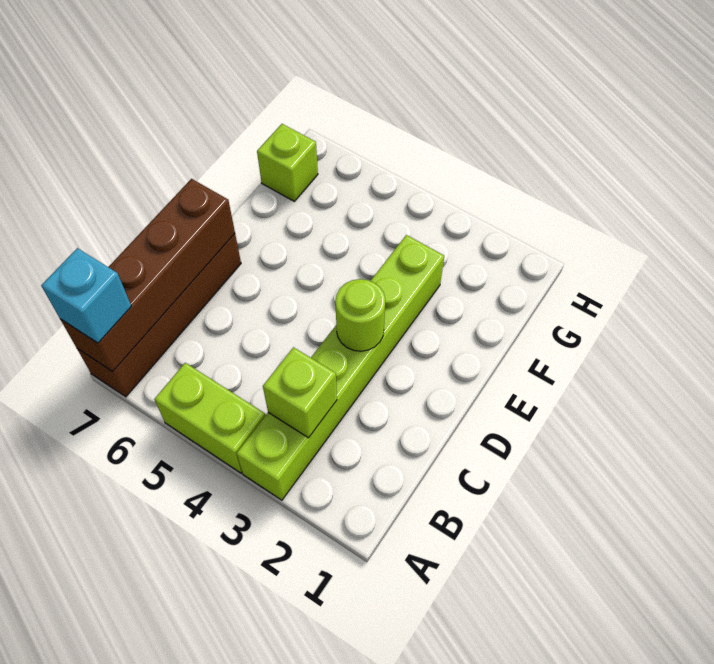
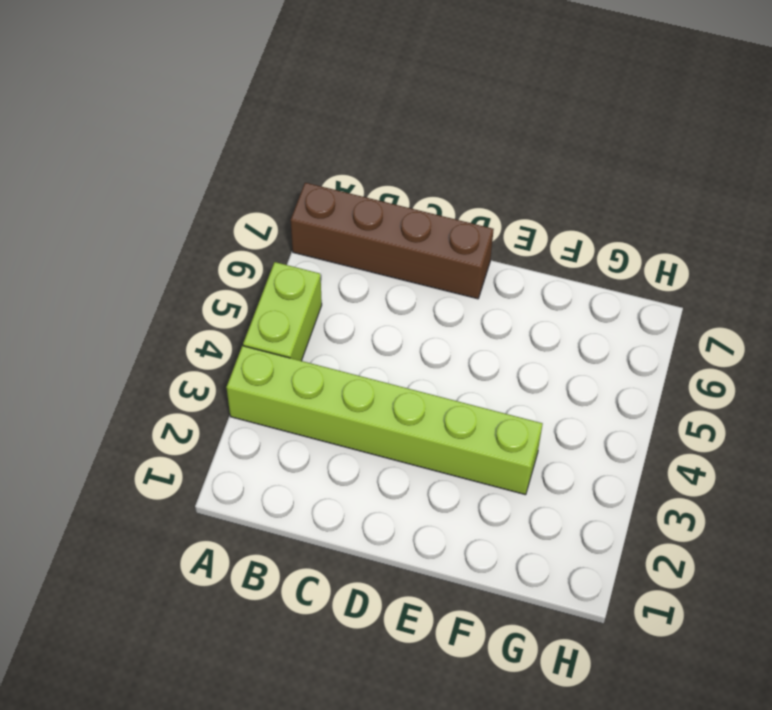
none -> lime 1x1 brick [257,124,318,201]
none -> brown 1x4 brick [60,179,235,371]

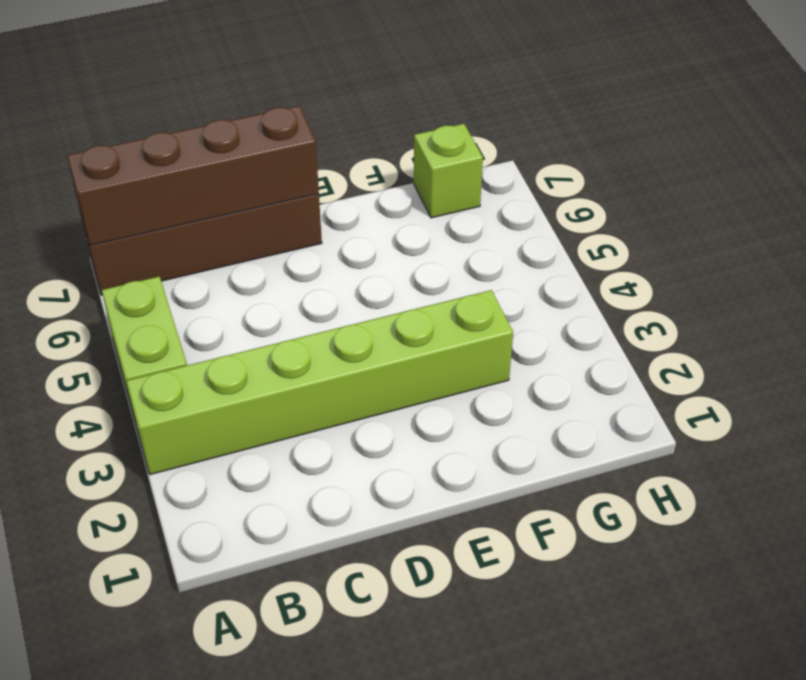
none -> lime 1x1 brick [263,347,337,438]
none -> lime 1x1 round brick [335,279,385,351]

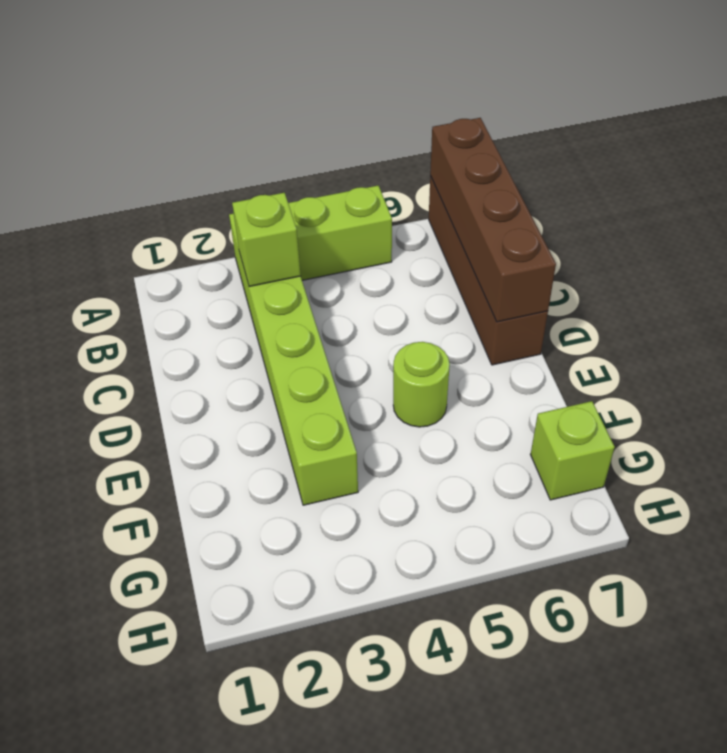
lime 1x1 round brick [393,342,450,427] -> lime 1x1 round brick moved to [335,279,385,351]
none -> cyan 1x1 brick [41,248,131,343]

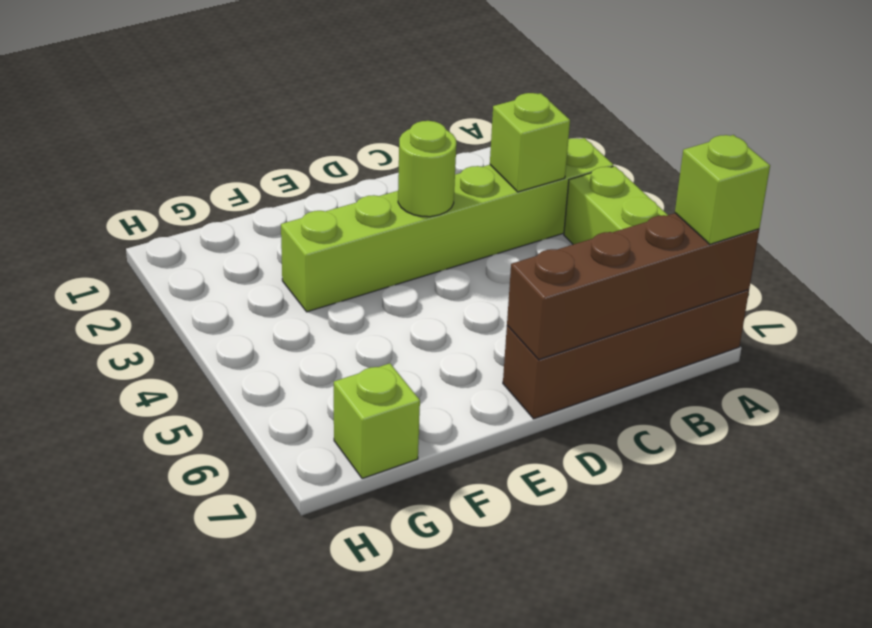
lime 1x1 brick [675,135,770,244] -> cyan 1x1 brick [41,248,131,343]

